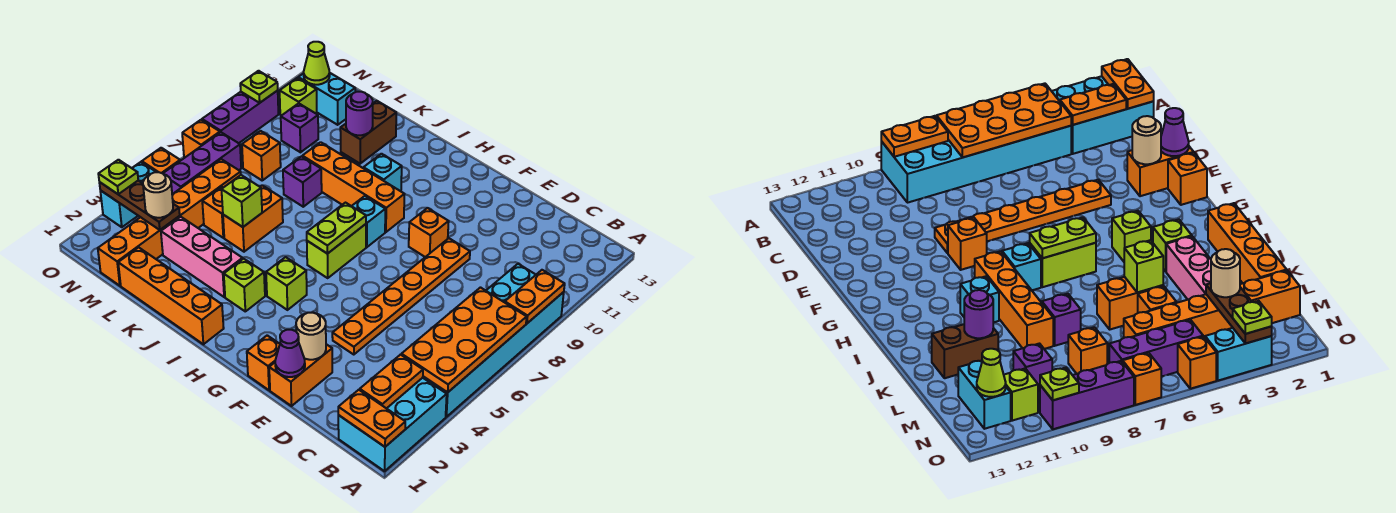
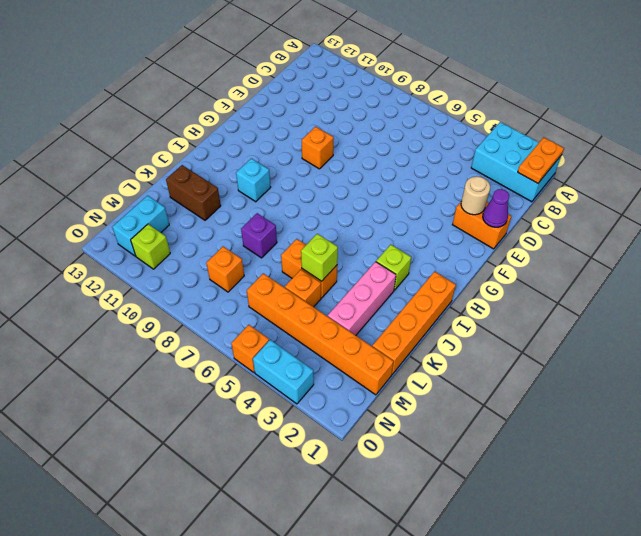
none -> cyan 2x6 brick [423,264,564,417]
none -> orange 1x6 plate [332,238,470,355]
none -> orange 1x1 brick [247,335,280,390]
none -> lime 1x1 brick [266,257,307,310]

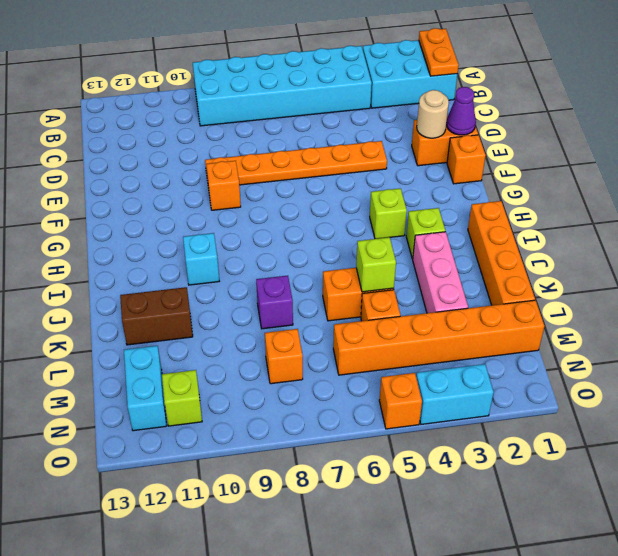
none -> lime 1x2 brick [307,224,366,278]
none -> cyan 1x1 brick [352,196,385,247]
none -> orange 1x4 brick [302,142,404,232]
none -> purple 1x1 brick [281,103,318,152]

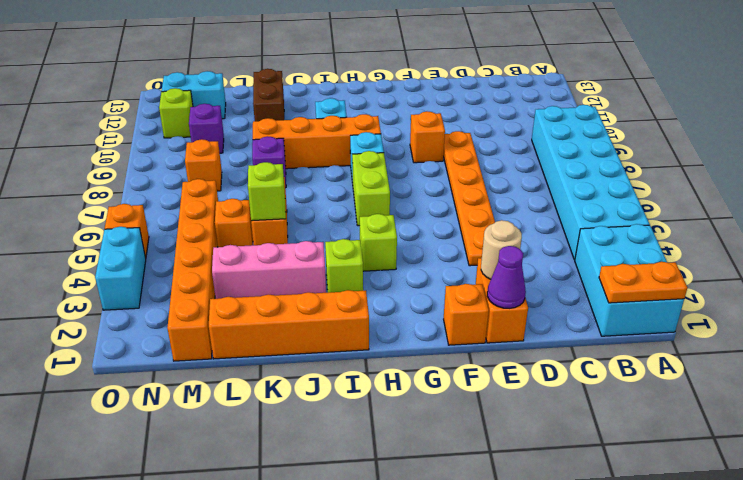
none -> purple 1x3 brick [163,132,241,194]
none -> orange 1x1 brick [182,120,220,158]
none -> purple 1x3 brick [202,91,278,143]
none -> orange 2x4 plate [401,288,527,392]

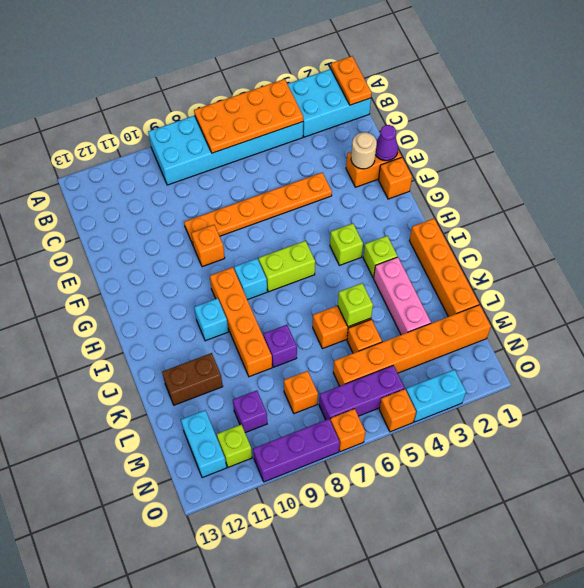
none -> orange 1x2 plate [505,270,565,323]
none -> orange 1x2 plate [360,355,423,409]
none -> lime 1x2 plate [307,203,366,254]
none -> purple 1x1 round brick [346,92,373,135]

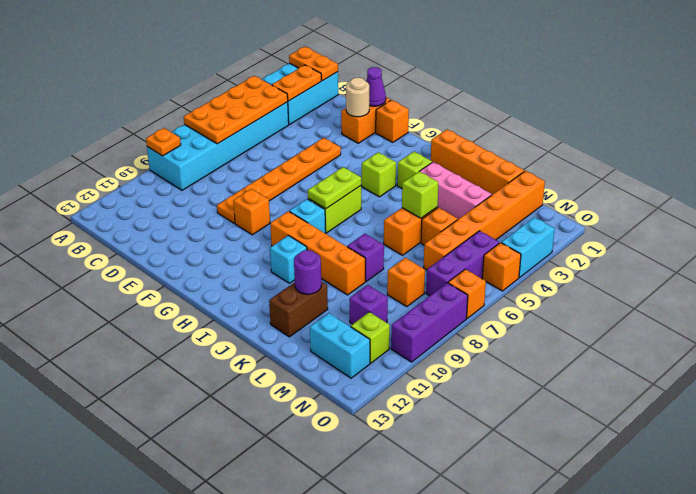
orange 1x1 plate [146,128,181,156] -> orange 1x2 plate [505,270,565,323]
none -> brown 1x3 plate [99,181,180,230]
none -> lime 1x1 cone [304,42,330,85]
none -> lime 1x1 plate [240,71,278,103]
none -> tan 1x1 round brick [143,172,173,218]

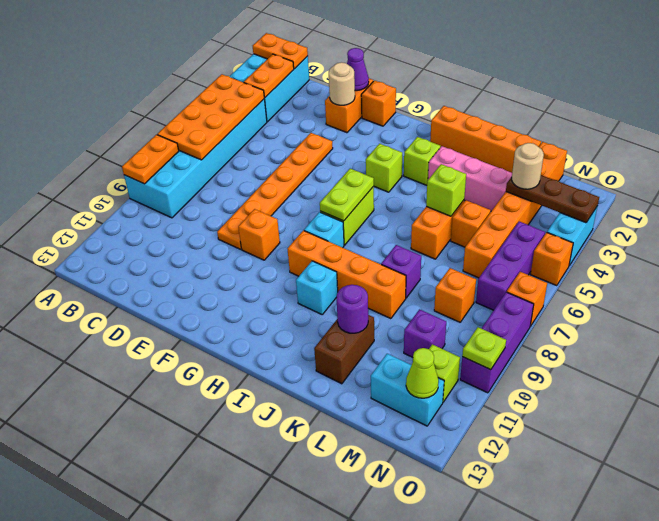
none -> lime 1x1 plate [98,160,138,194]

